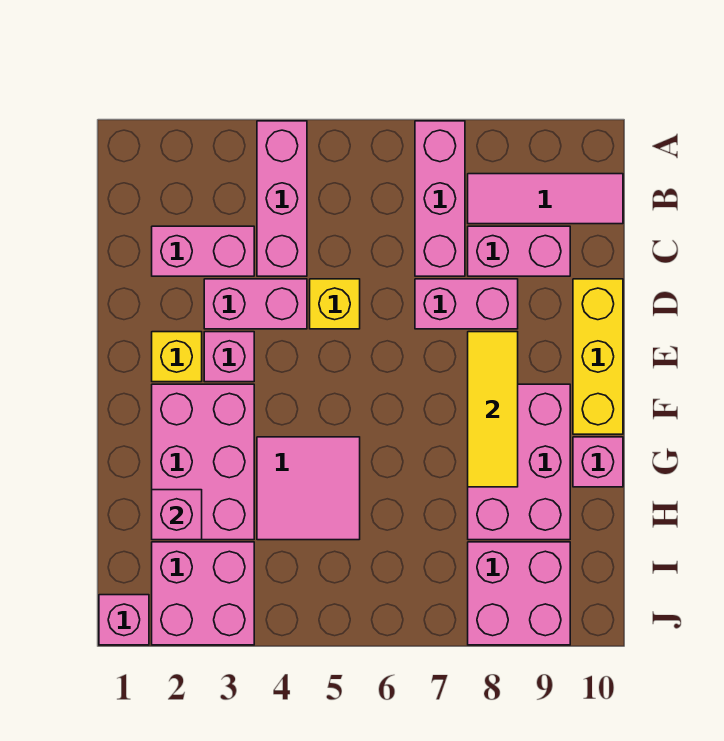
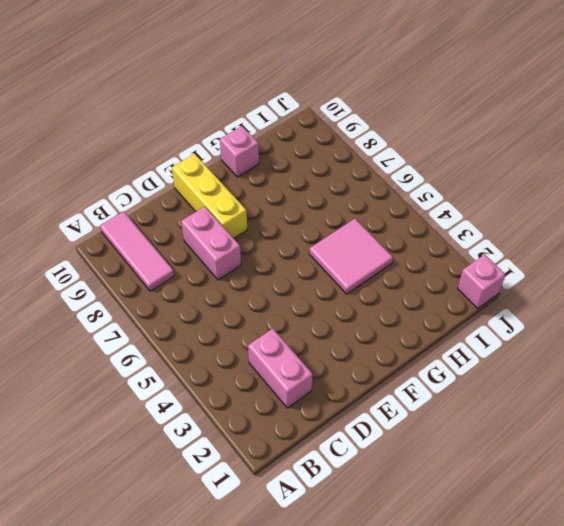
yellow 1x3 brick [172,154,247,238] -> yellow 1x3 brick turned to [573,279,623,434]
none -> pink 1x3 brick [257,121,307,276]
none -> pink 1x3 brick [415,121,465,276]
none -> pink 1x2 brick [468,226,570,276]

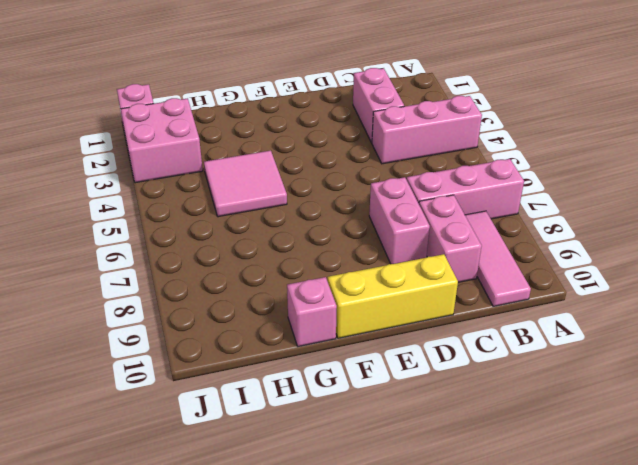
none -> pink 1x2 brick [204,279,307,329]
none -> yellow 1x1 brick [310,279,360,329]
none -> yellow 1x1 brick [152,332,202,382]

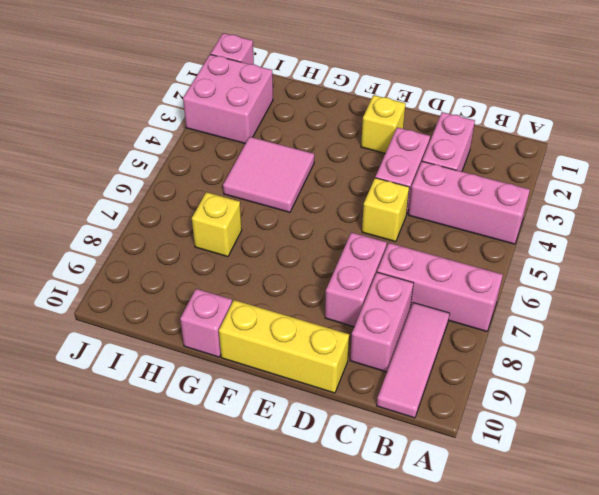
yellow 1x1 brick [192,192,242,257] -> none
none -> pink 1x1 brick [204,332,254,382]
none -> pink 2x3 brick [152,384,254,540]
none -> pink 2x3 brick [468,384,570,540]

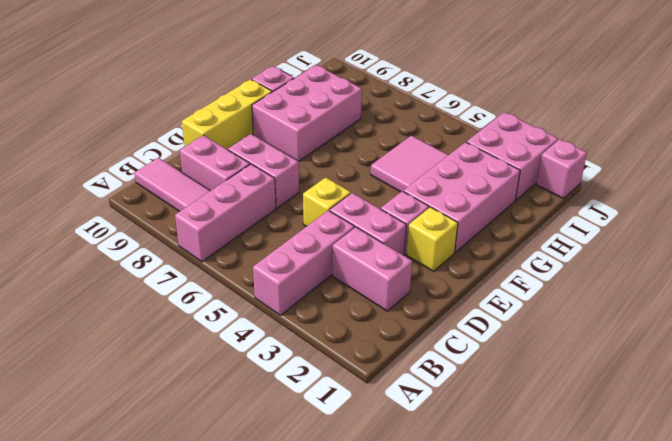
none -> pink 2x2 brick [468,542,570,645]
none -> yellow 1x3 tile [468,332,518,487]
none -> pink 1x1 brick [152,490,202,540]

